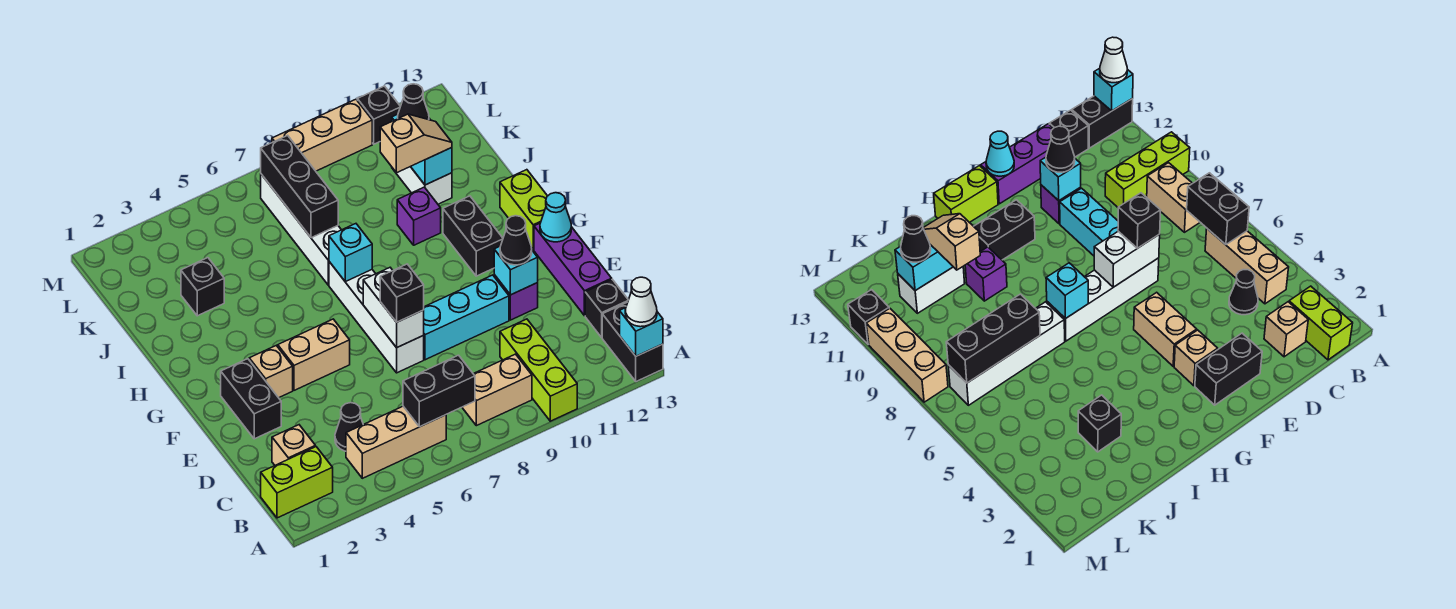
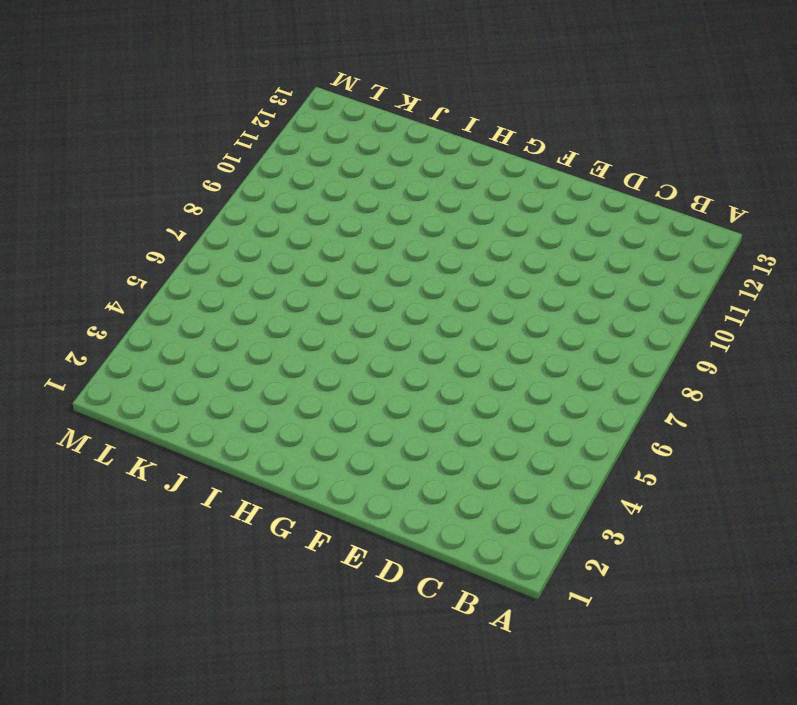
none -> lime 1x3 brick [500,319,577,421]
none -> black 1x2 brick [602,302,663,382]
none -> lime 1x2 brick [261,447,333,518]
none -> tan 1x3 brick [346,406,446,478]

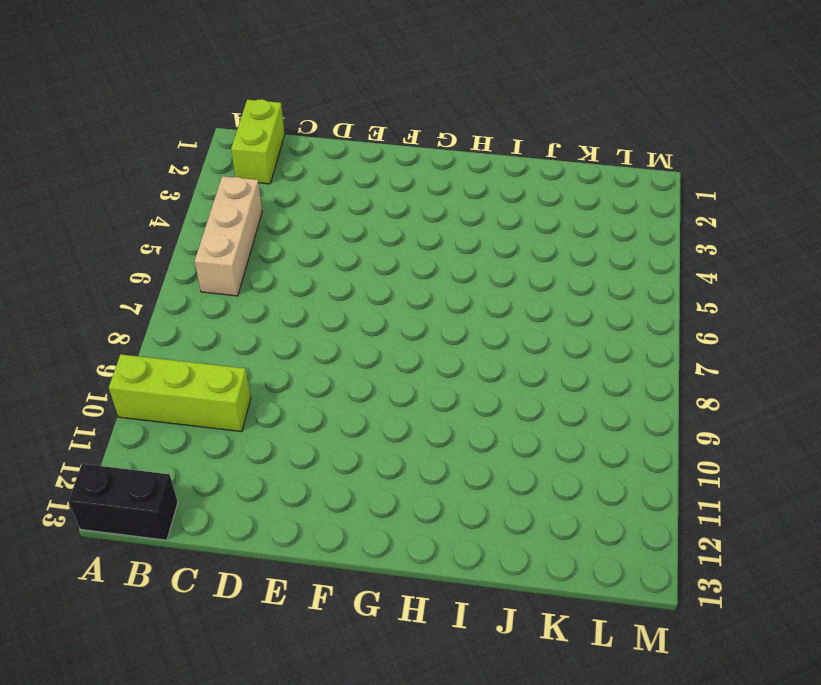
none -> tan 1x2 brick [462,354,532,426]
none -> tan 1x1 brick [272,425,315,465]
none -> black 1x1 cone [335,403,363,451]
none -> black 1x1 brick [585,280,628,337]

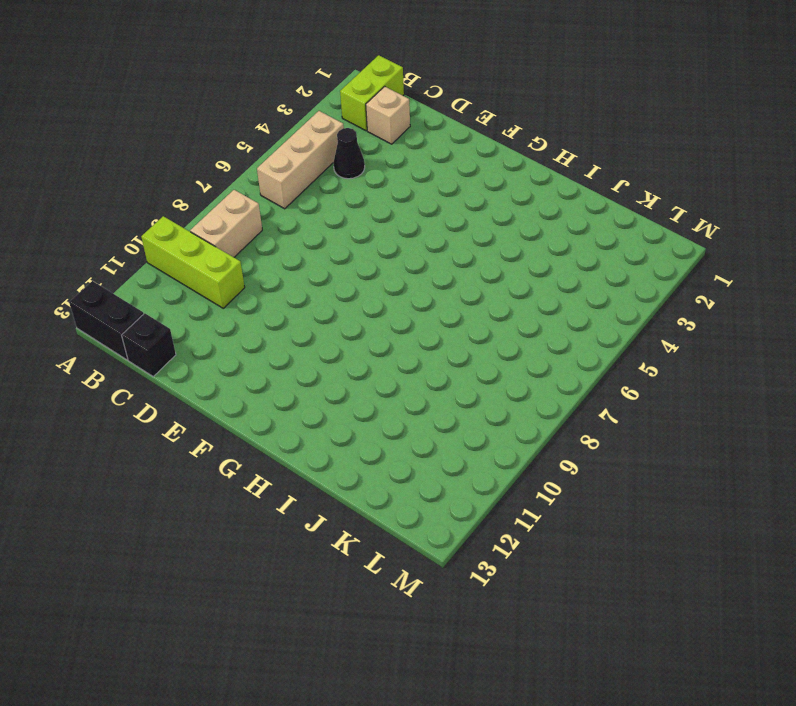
none -> purple 1x3 brick [534,223,612,316]
none -> black 1x2 brick [221,359,281,439]
none -> white 1x4 brick [329,262,424,373]
none -> cyan 1x3 brick [423,275,509,360]

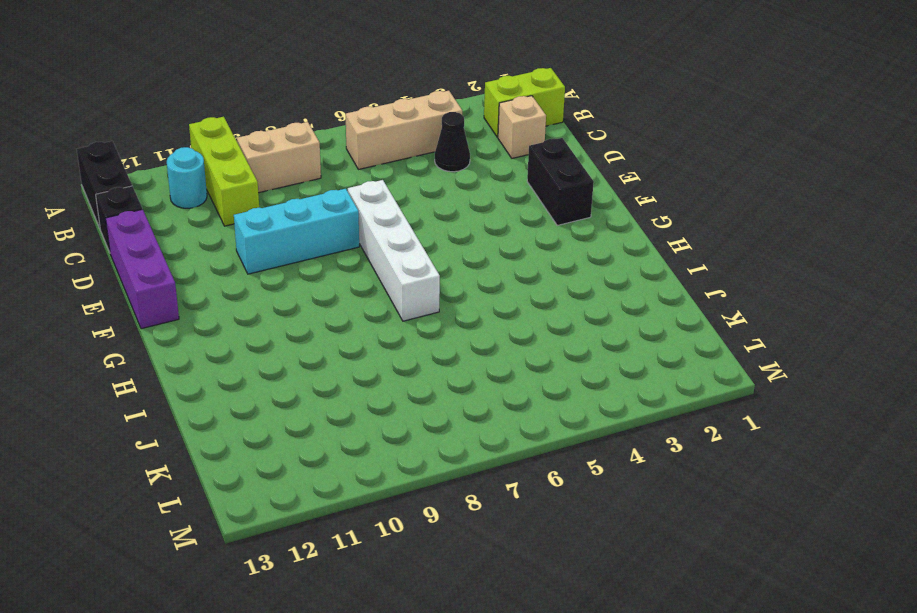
cyan 1x1 round brick [167,147,207,208] -> none
none -> purple 1x1 brick [494,275,538,320]
none -> tan 1x1 brick [249,346,293,398]
none -> tan 1x2 brick [278,319,350,390]
none -> black 1x2 brick [443,196,503,276]

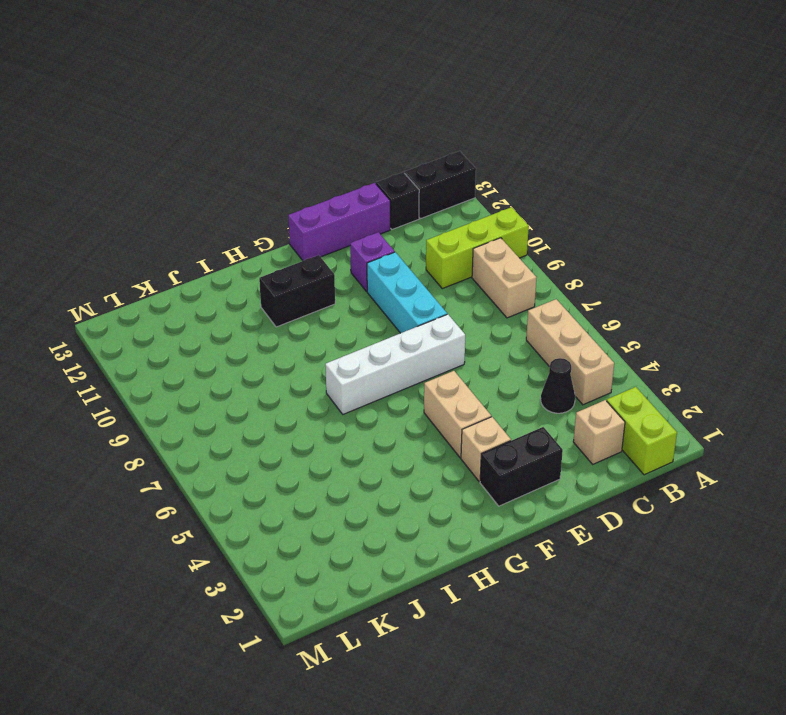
none -> lime 1x2 brick [500,170,547,250]
none -> white 1x4 brick [261,174,341,285]
none -> purple 1x1 brick [397,187,441,245]
none -> black 1x1 brick [181,258,224,316]

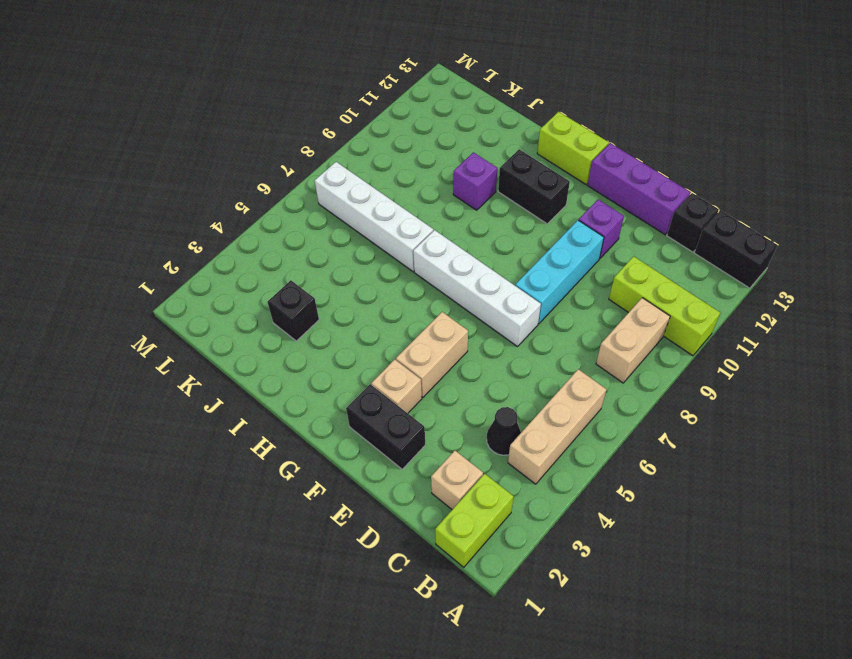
none -> white 1x2 brick [392,167,452,204]
none -> tan 1x3 brick [272,99,372,171]
none -> black 1x1 brick [357,86,401,144]
none -> cyan 1x1 brick [620,308,663,356]

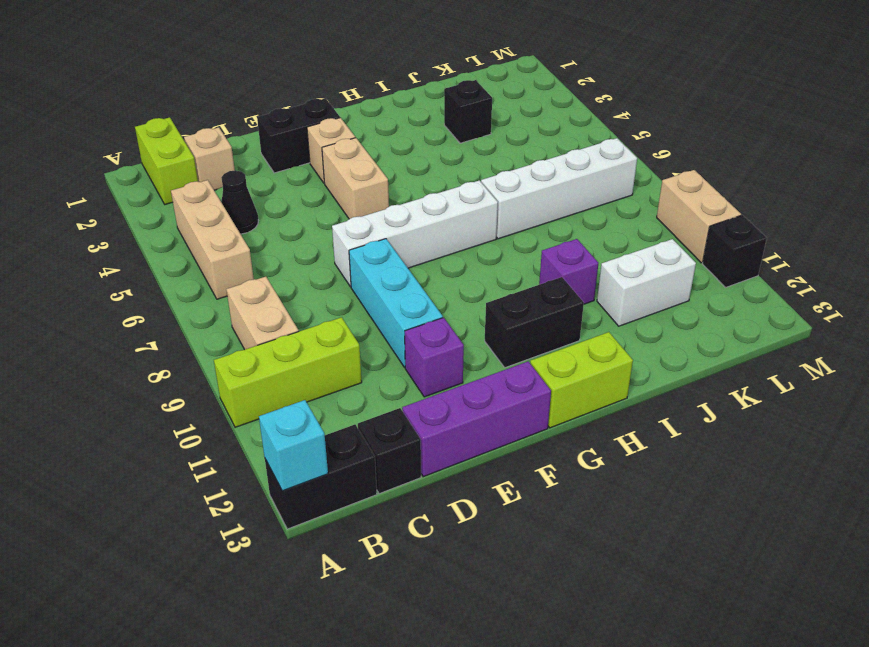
tan 1x2 brick [657,170,741,263] -> tan 1x3 brick [272,99,372,171]
none -> black 1x2 brick [403,355,475,427]
none -> white 1x2 brick [363,268,424,348]
none -> cyan 1x1 brick [494,246,538,295]
none -> cyan 1x1 cone [540,193,571,242]

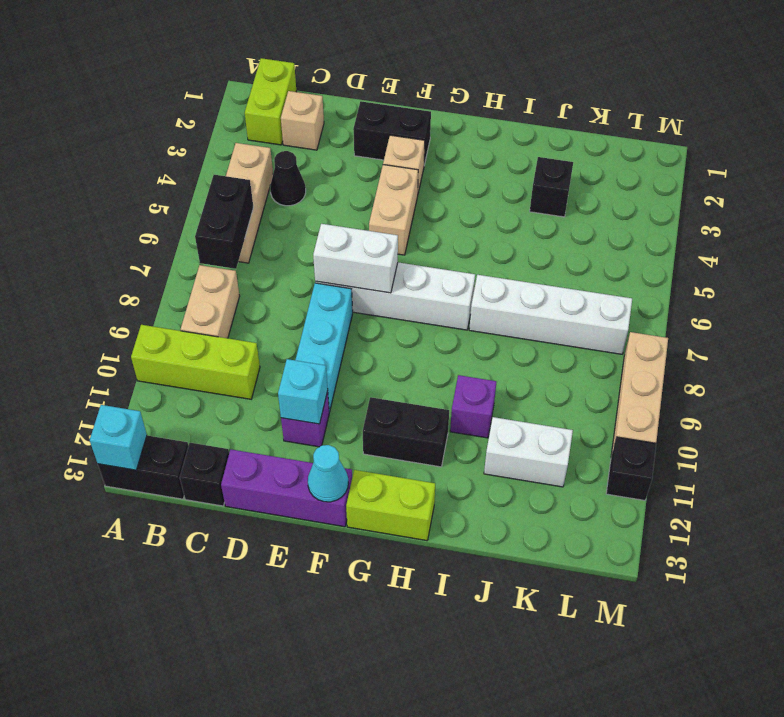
none -> cyan 1x1 brick [329,224,372,282]
none -> black 1x3 brick [261,135,338,238]
none -> cyan 1x2 brick [392,114,452,185]
none -> white 1x1 cone [625,277,657,327]

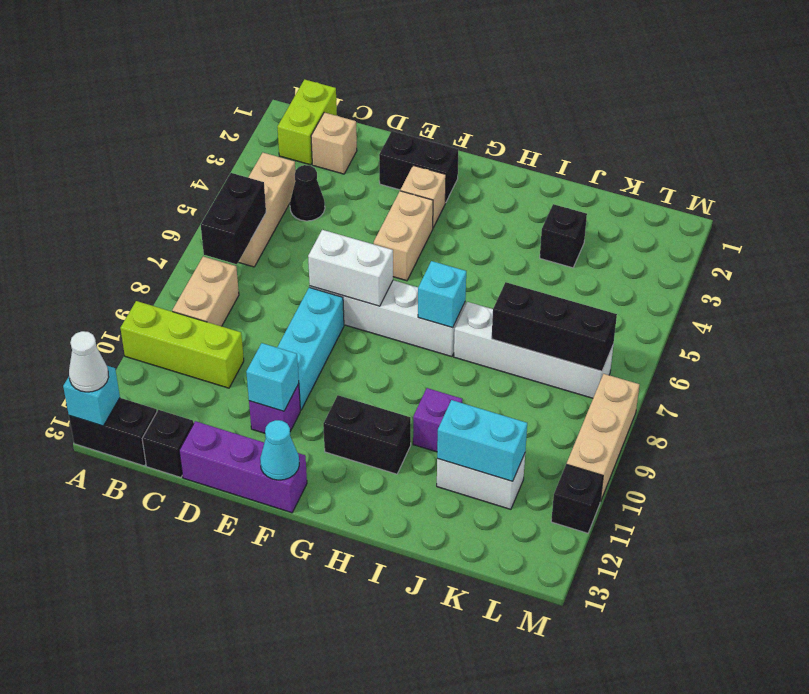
none -> lime 1x2 brick [500,170,547,250]
none -> black 1x1 brick [380,264,424,322]
none -> black 1x1 cone [500,216,532,265]
none -> tan 1x2 slope [380,114,452,173]

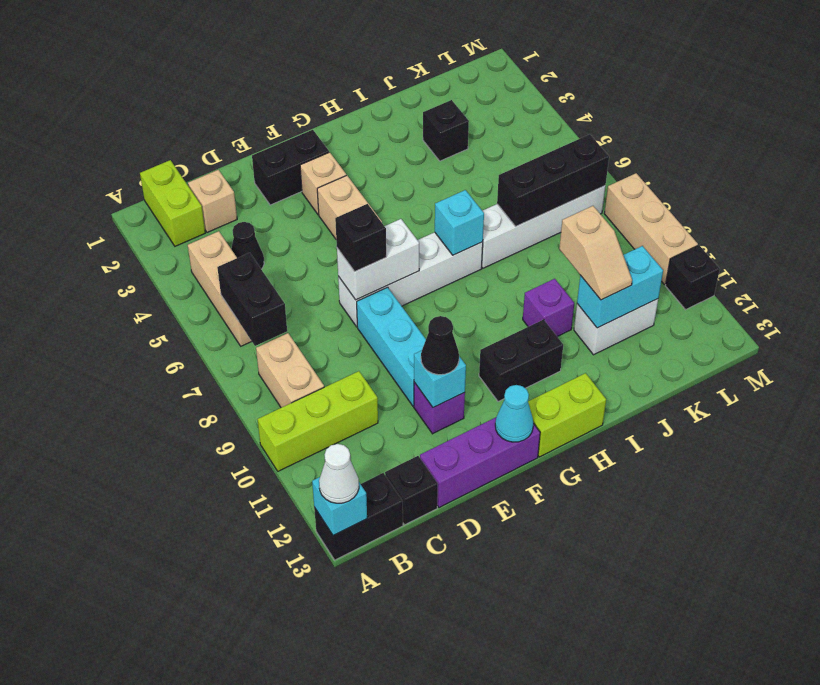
none -> black 1x1 cone [398,84,429,120]

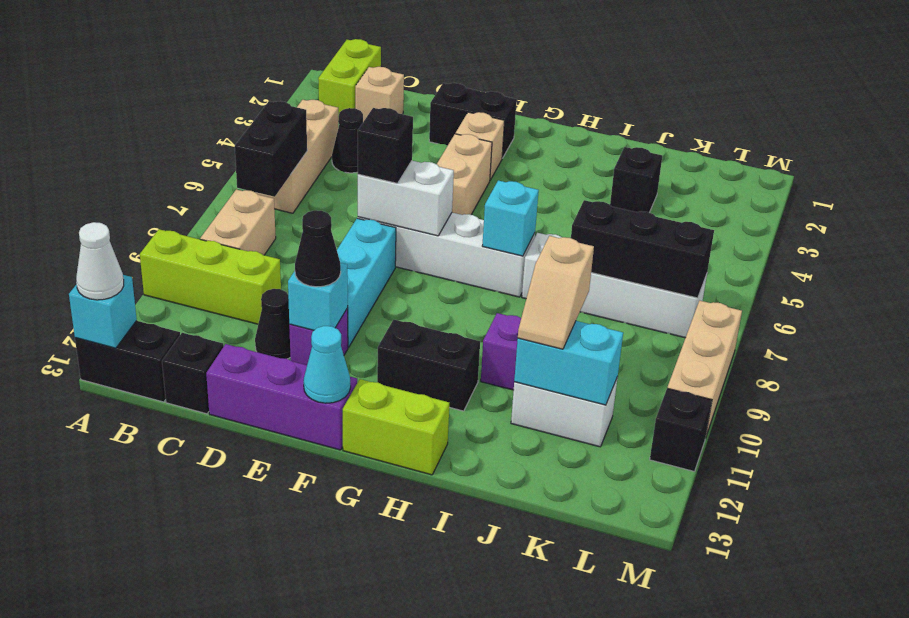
black 1x1 cone [255,289,290,359] -> black 1x1 cone moved to [398,84,429,120]

